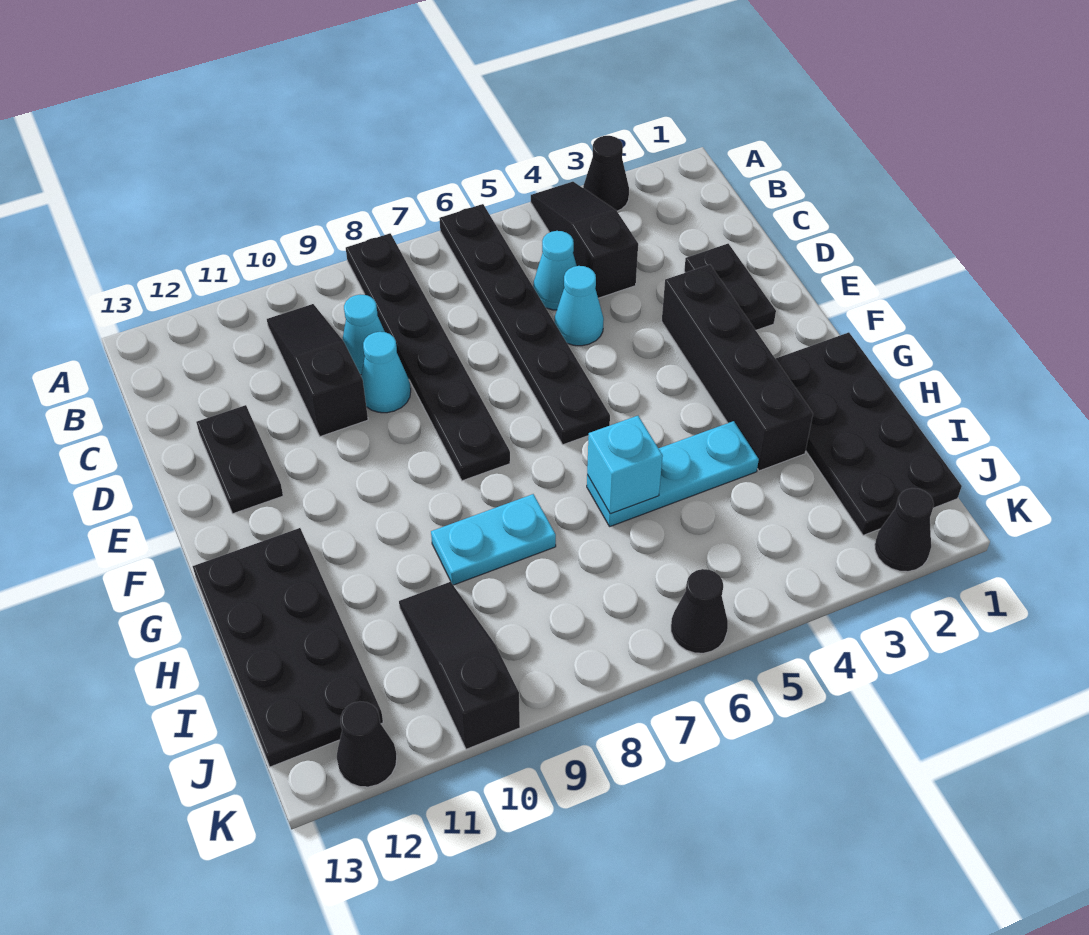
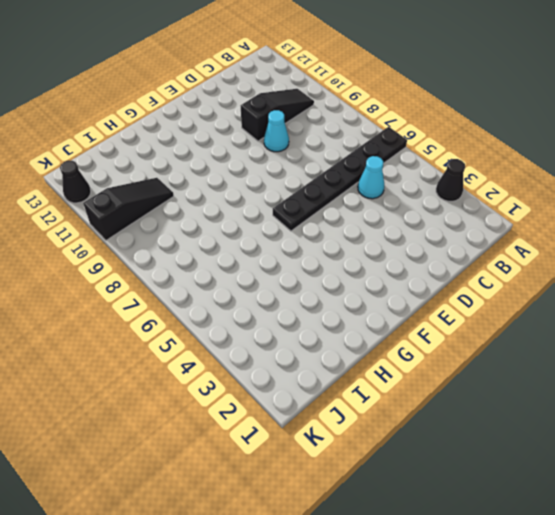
none -> black 1x3 slope [531,182,638,298]
none -> black 1x6 plate [346,233,510,481]
none -> cyan 1x1 cone [342,295,385,375]

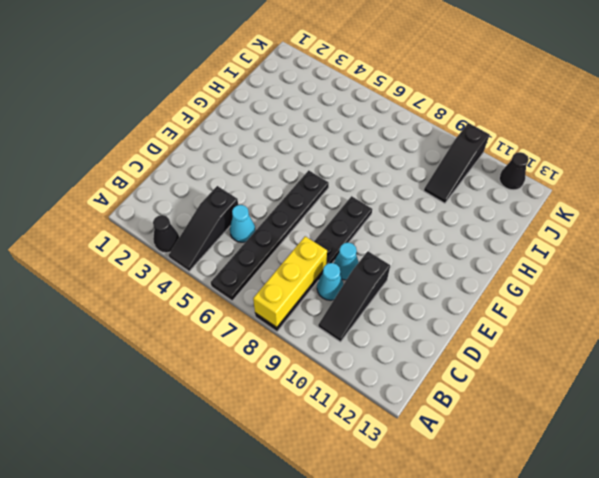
yellow 1x3 brick [253,236,327,327] -> none
none -> black 1x2 plate [684,244,776,330]
none -> cyan 1x1 cone [554,266,604,346]
none -> black 1x2 plate [196,405,283,514]

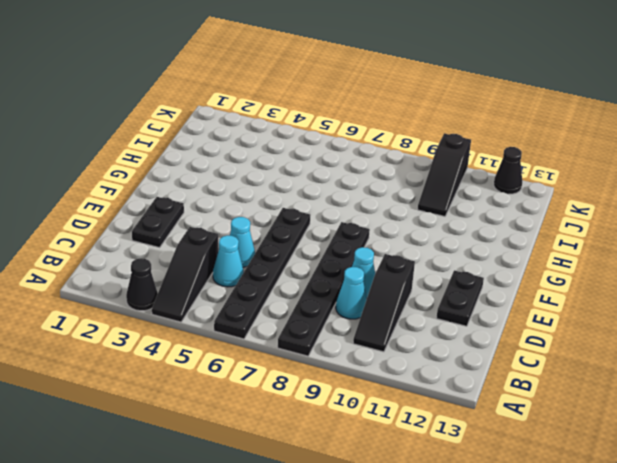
none -> black 1x4 brick [662,265,813,471]
none -> black 2x4 plate [775,332,962,535]
none -> black 2x4 plate [193,528,383,767]

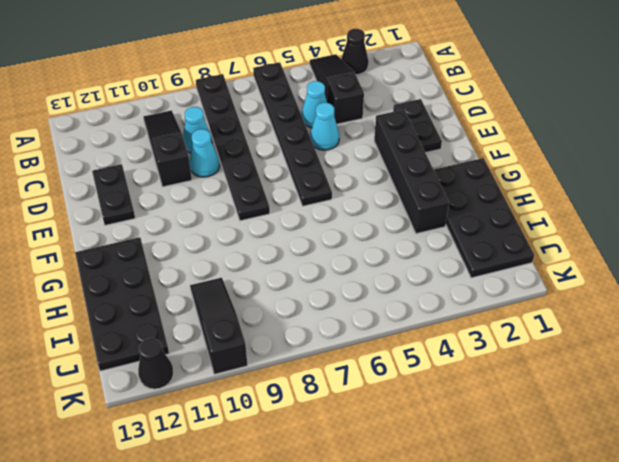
none -> cyan 1x3 plate [587,421,759,526]
none -> cyan 1x2 plate [431,494,556,585]
none -> black 1x1 cone [875,488,934,572]

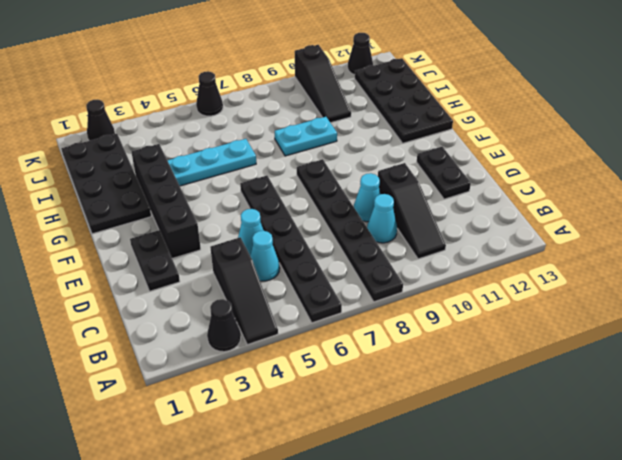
none -> cyan 1x1 brick [587,416,663,514]

